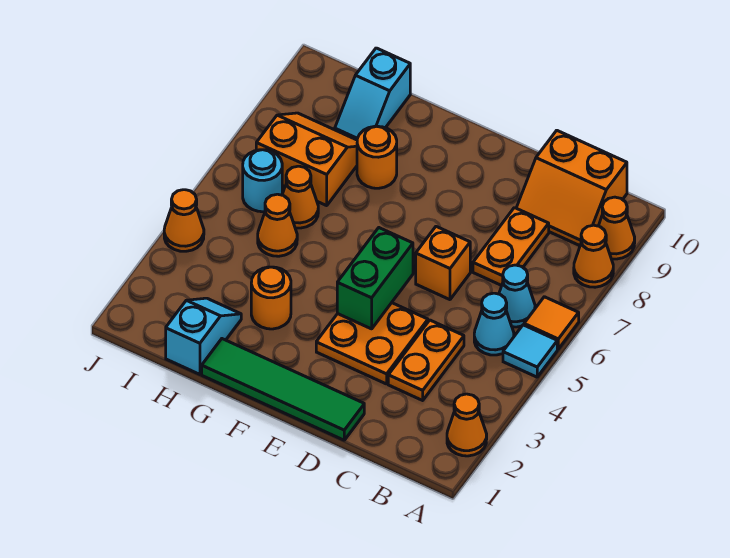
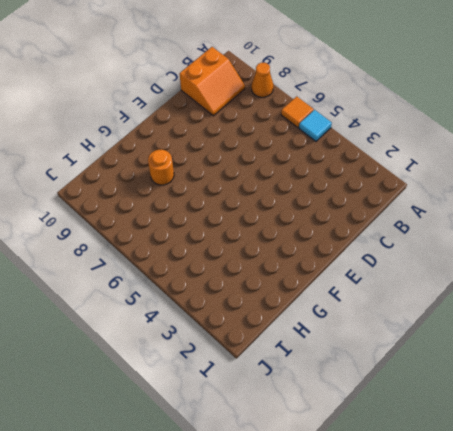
none -> orange 1x1 cone [447,394,487,456]
none -> orange 1x1 cone [599,197,635,259]
none -> cyan 1x1 cone [474,293,514,355]

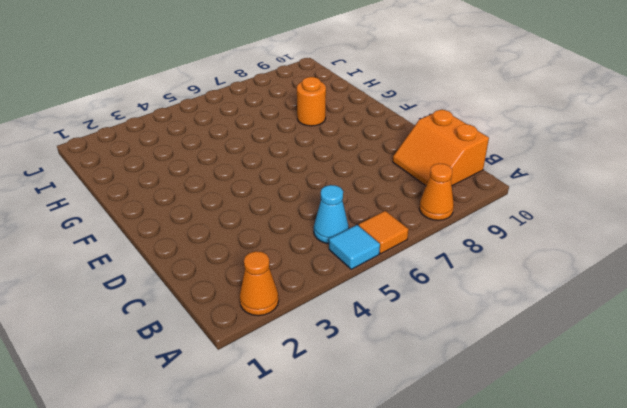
none -> orange 1x1 cone [599,197,635,259]
none -> cyan 1x1 cone [499,265,535,327]
none -> orange 1x2 plate [388,320,464,400]

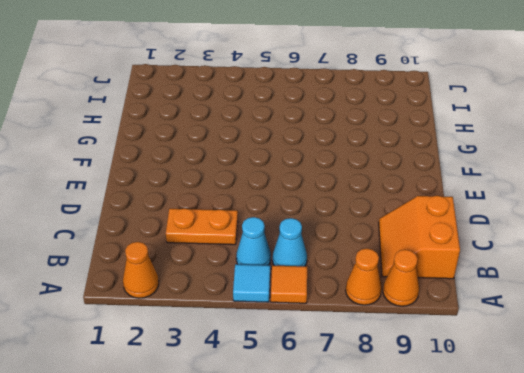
none -> orange 1x2 plate [473,208,549,286]
none -> green 1x4 tile [202,339,364,440]
none -> orange 2x2 plate [316,303,428,384]

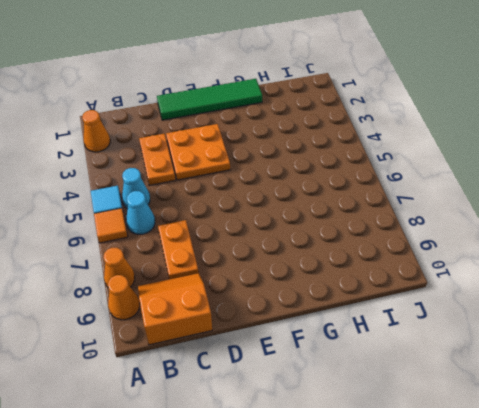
none -> orange 1x1 brick [416,227,470,300]
none -> orange 1x1 round brick [251,267,291,329]
none -> orange 1x1 round brick [357,126,397,188]

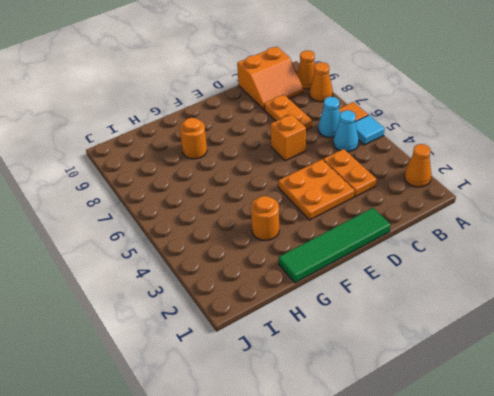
none -> cyan 1x2 slope [166,298,241,374]
none -> orange 1x1 cone [258,194,297,256]
none -> orange 1x1 cone [282,166,318,228]

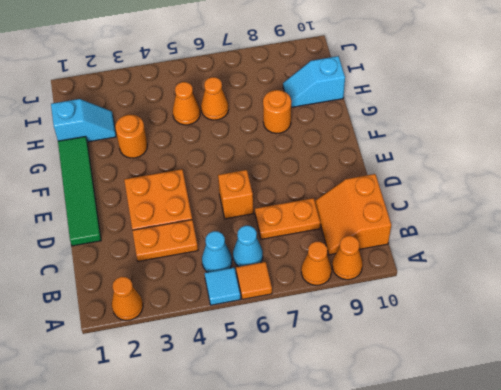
none -> orange 2x2 slope [256,113,357,206]
none -> cyan 1x1 round brick [243,150,282,212]
none -> orange 1x1 cone [164,190,204,251]

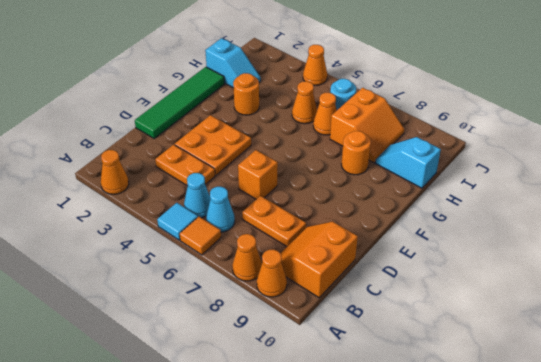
none -> green 1x2 brick [337,228,413,329]

